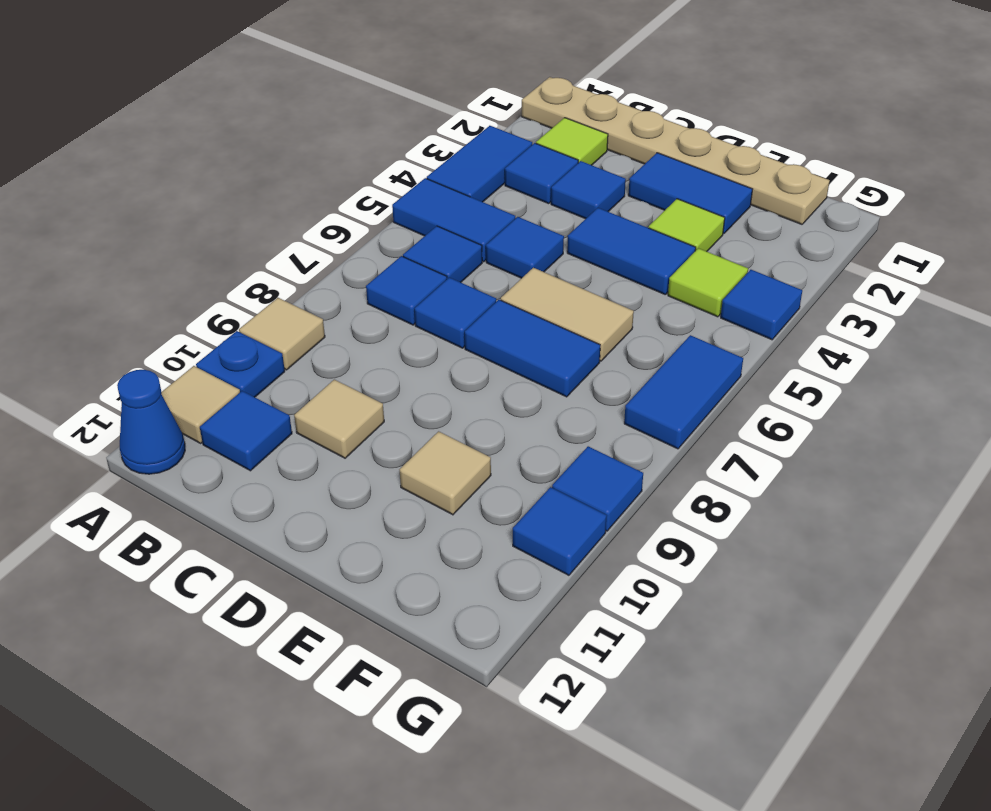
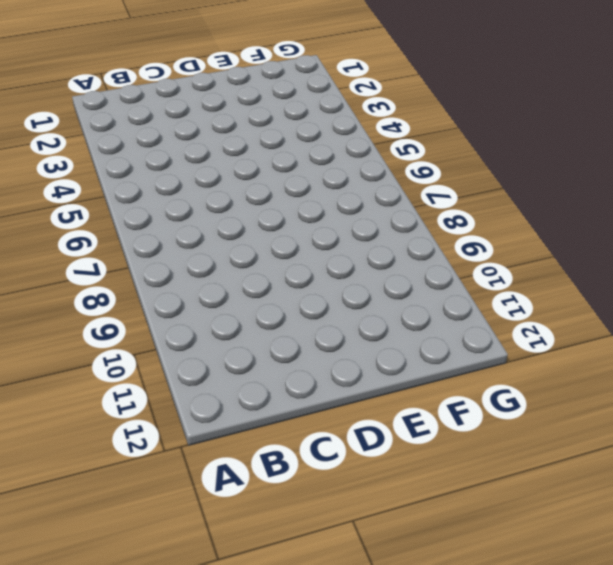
none -> tan 1x6 plate [522,77,830,224]
none -> blue 1x2 tile [427,126,532,202]
none -> blue 1x2 tile [392,178,515,262]

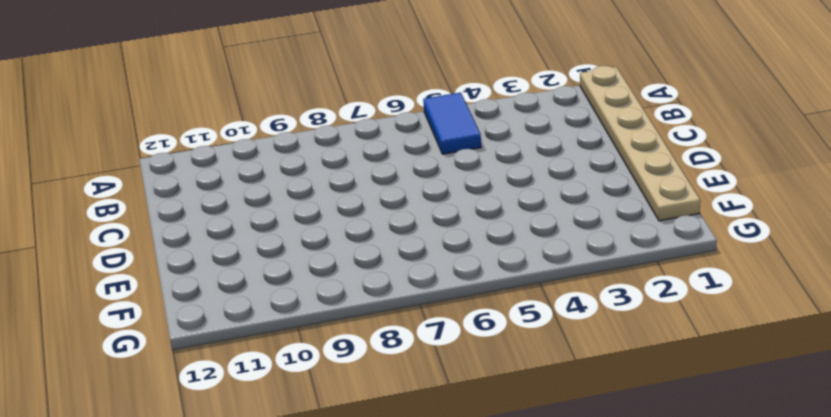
none -> blue 1x2 tile [427,126,532,202]
none -> tan 1x1 tile [239,298,325,370]
none -> blue 1x1 plate [196,331,285,397]

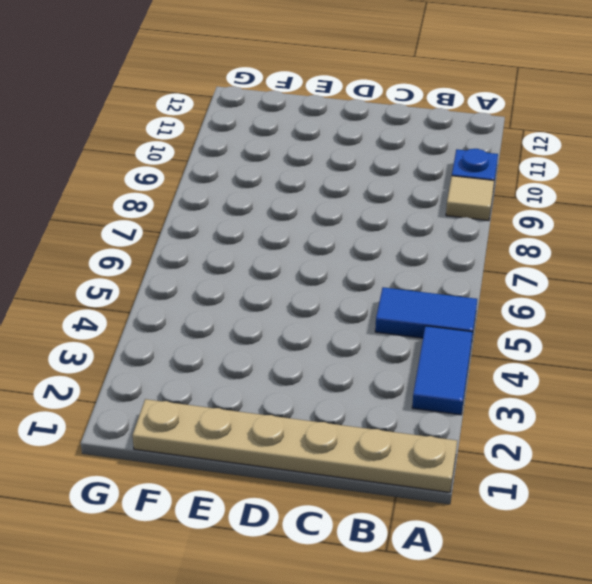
none -> tan 1x1 tile [161,366,240,443]
none -> blue 1x1 cone [117,370,185,474]
none -> lime 1x1 tile [536,118,608,165]

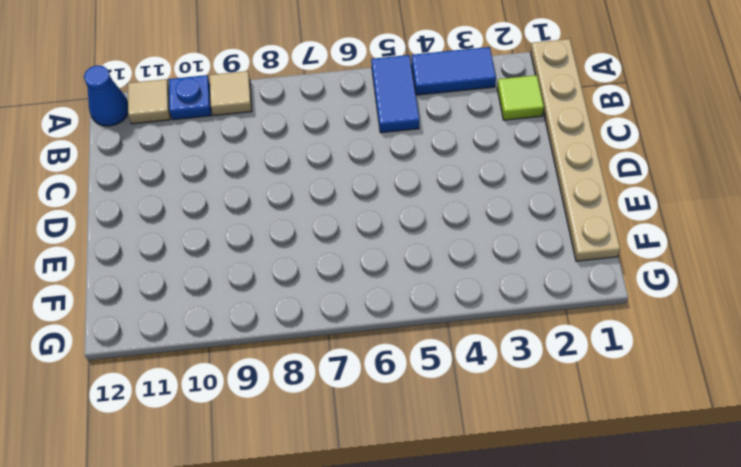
none -> blue 1x1 tile [505,143,578,204]
none -> blue 1x1 tile [403,226,482,282]
none -> blue 1x1 tile [366,256,447,325]

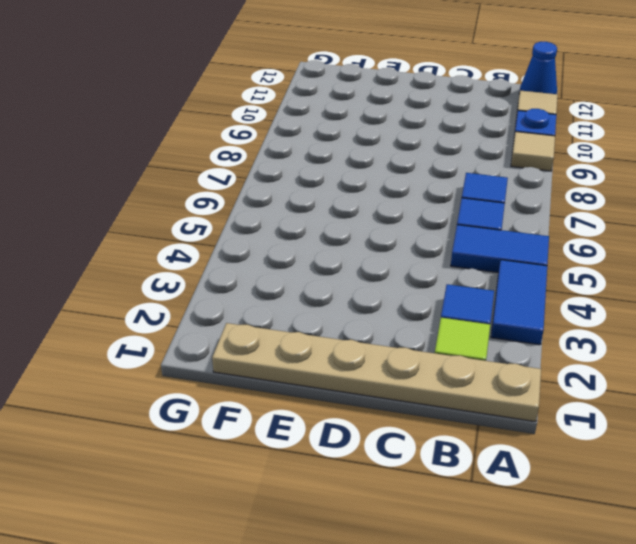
none -> blue 1x1 tile [200,391,292,471]
none -> blue 1x1 tile [551,161,626,219]
none -> blue 1x1 tile [486,217,564,278]

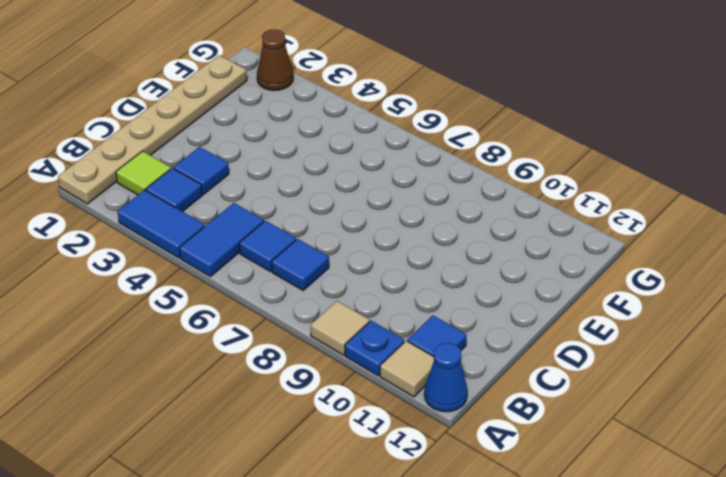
brown 1x1 cone [257,29,293,91] -> none
none -> blue 1x1 tile [486,217,564,278]
none -> blue 1x1 tile [414,277,496,348]
none -> tan 1x1 tile [294,380,384,458]

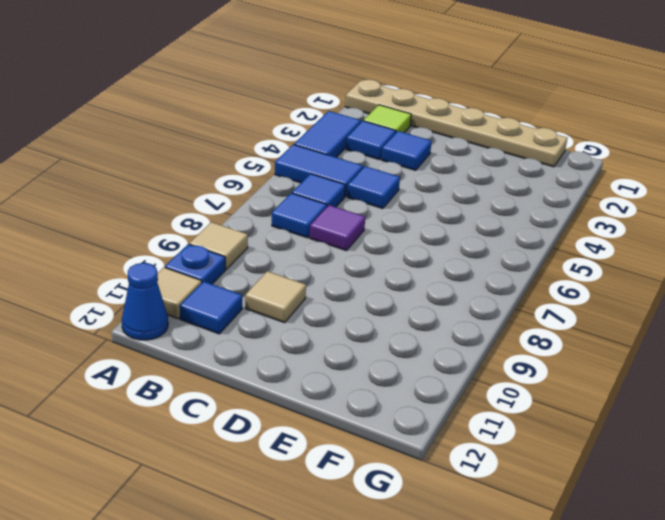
purple 1x1 tile [310,205,365,251] -> blue 1x1 tile [414,277,496,348]
none -> blue 1x2 tile [628,153,753,234]
none -> blue 1x2 tile [567,208,696,294]
none -> tan 1x2 tile [501,268,634,361]

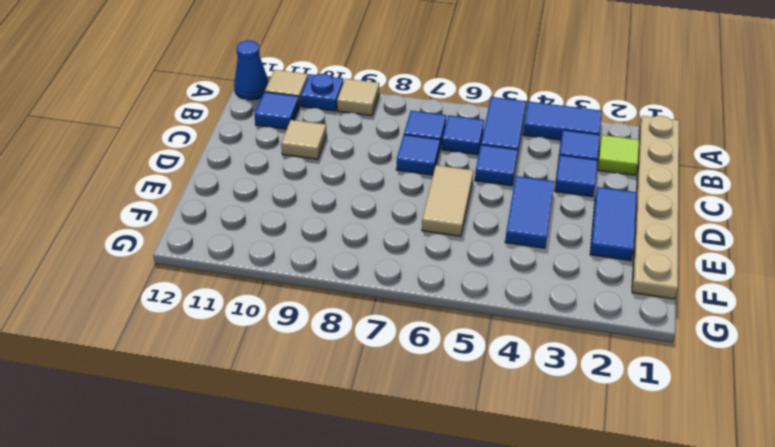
none -> blue 1x2 tile [465,300,600,397]
none -> lime 1x1 tile [649,199,725,251]
none -> tan 1x1 tile [400,431,491,515]

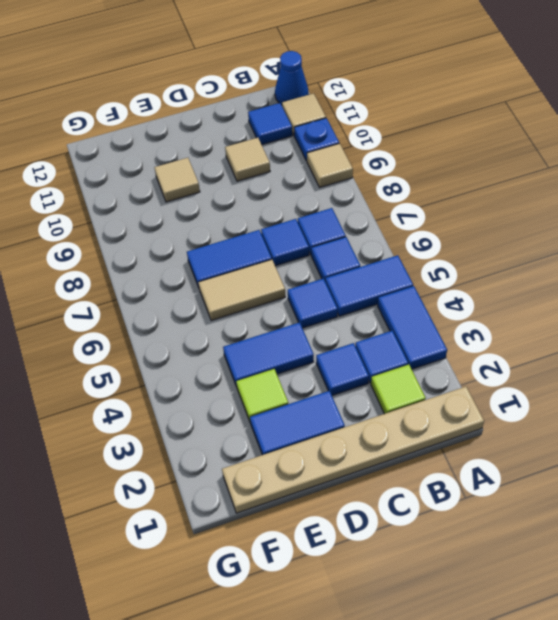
none -> lime 1x1 tile [668,248,748,317]
none -> blue 1x1 tile [721,270,802,340]
none -> blue 1x2 tile [624,335,743,449]

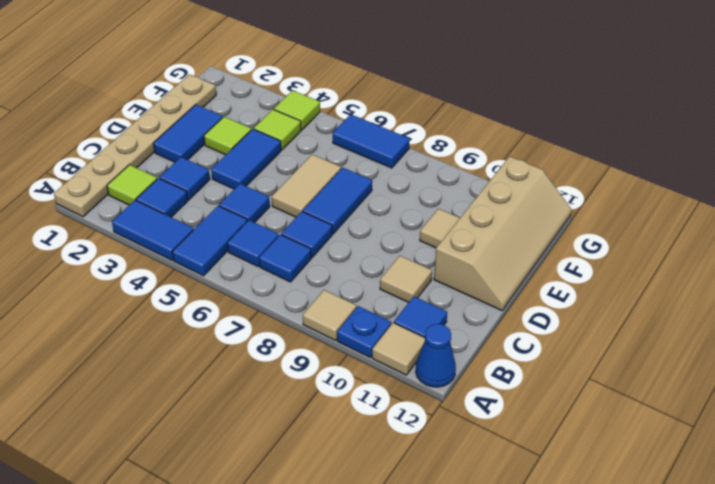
tan 2x4 slope [434,156,572,311] -> none
lime 1x1 tile [274,90,320,130] -> blue 1x1 tile [721,270,802,340]
none -> blue 1x1 tile [552,446,643,531]
none -> blue 1x1 tile [513,487,607,575]

